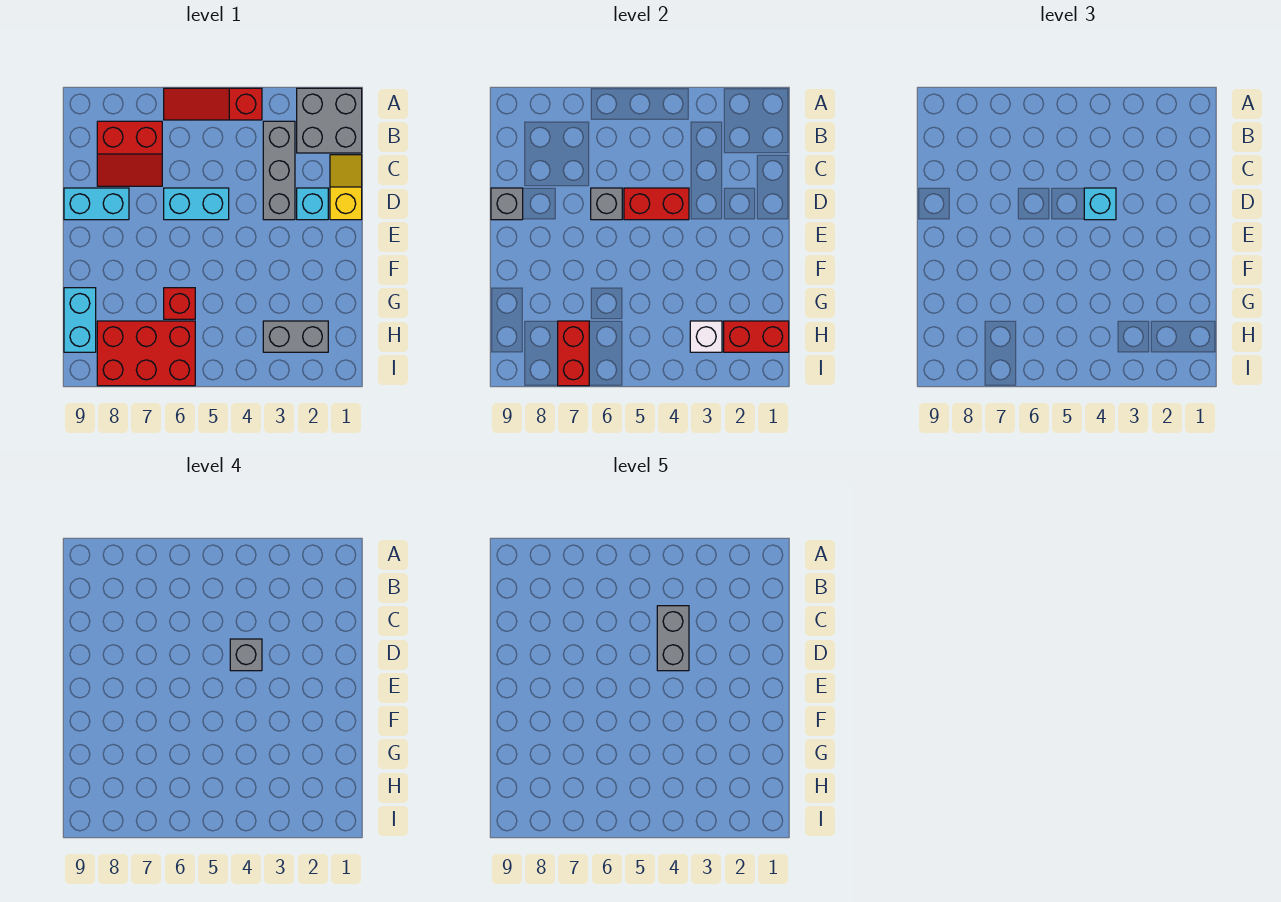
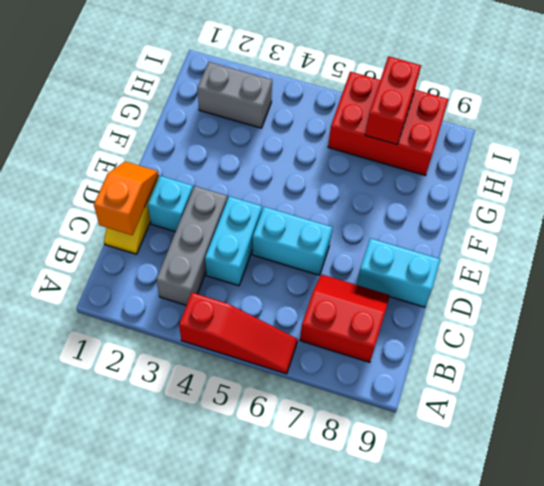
orange 1x2 slope [94,161,158,235] -> none
cyan 1x2 brick [205,196,262,286] -> cyan 1x2 brick moved to [64,288,96,352]
none -> grey 2x2 brick [297,88,362,153]
none -> red 1x1 brick [164,288,195,319]
none -> red 1x2 brick [624,188,689,220]

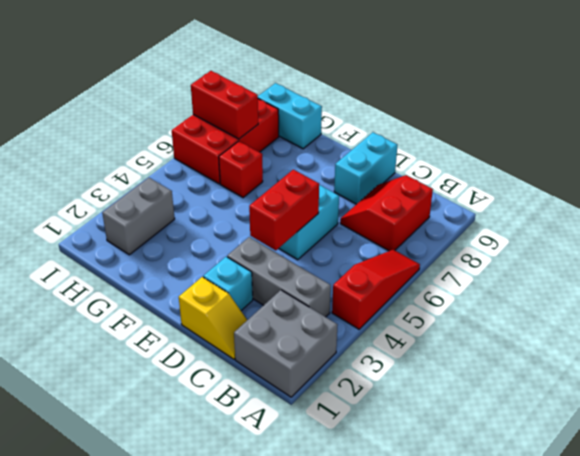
none -> grey 1x1 brick [591,188,622,220]
none -> grey 1x1 brick [491,188,523,220]
none -> red 1x2 brick [724,321,789,352]

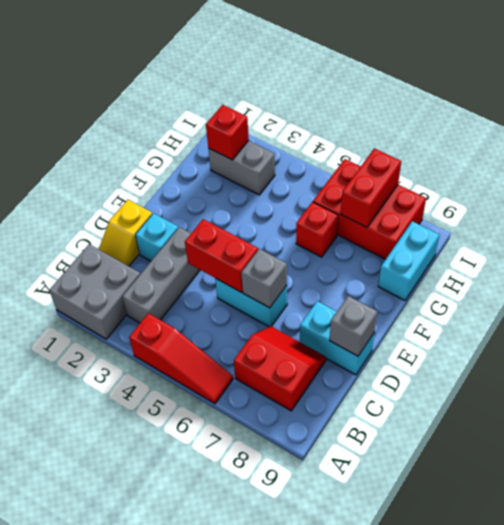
red 1x1 brick [206,105,249,160] -> red 1x2 brick [724,321,789,352]
none -> white 1x1 brick [690,321,722,352]
none -> cyan 1x1 brick [1084,188,1116,220]
none -> grey 1x1 brick [230,639,262,671]

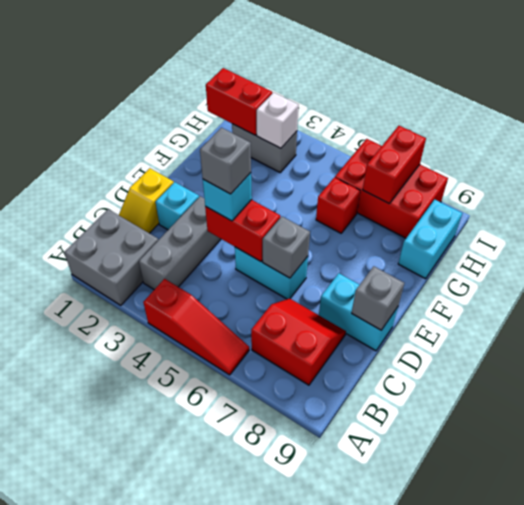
none -> grey 1x2 brick [657,606,689,671]

